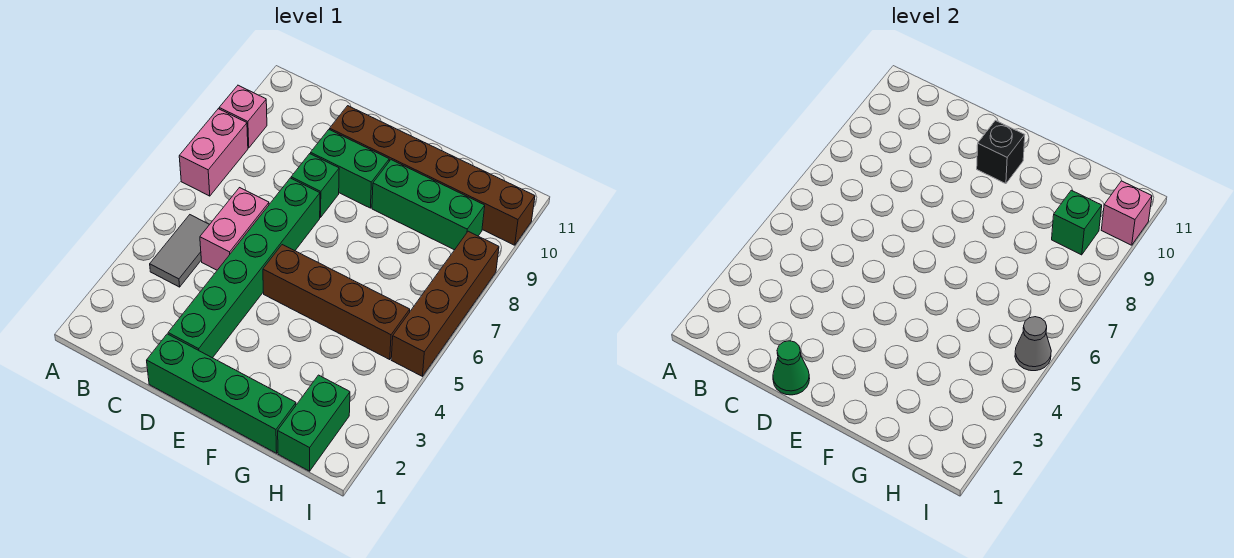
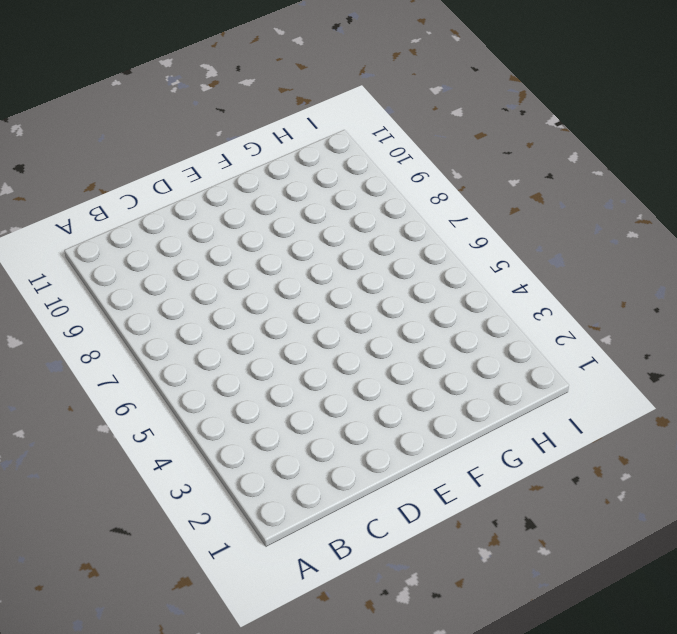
none -> pink 1x2 brick [179,109,248,196]
none -> pink 1x1 brick [219,85,267,148]
none -> grey 1x2 tile [150,215,210,287]

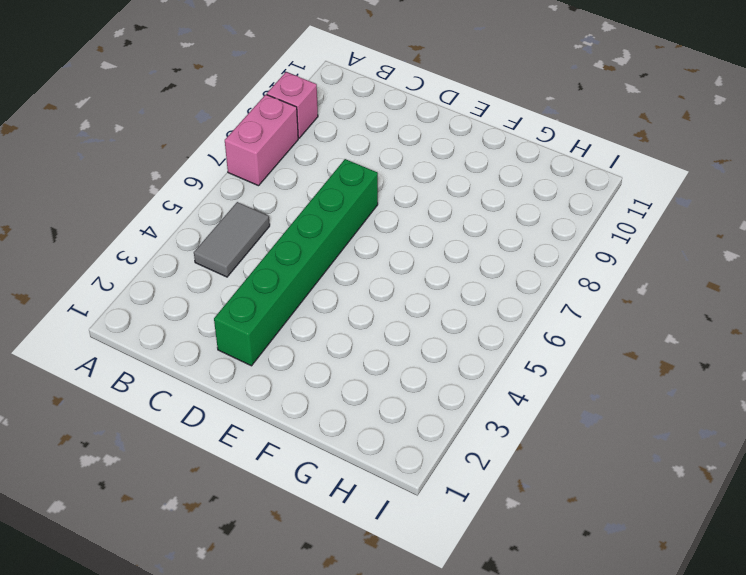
none -> pink 1x2 brick [200,188,269,270]
none -> green 1x4 brick [147,334,296,453]
none -> green 1x1 brick [291,154,339,217]

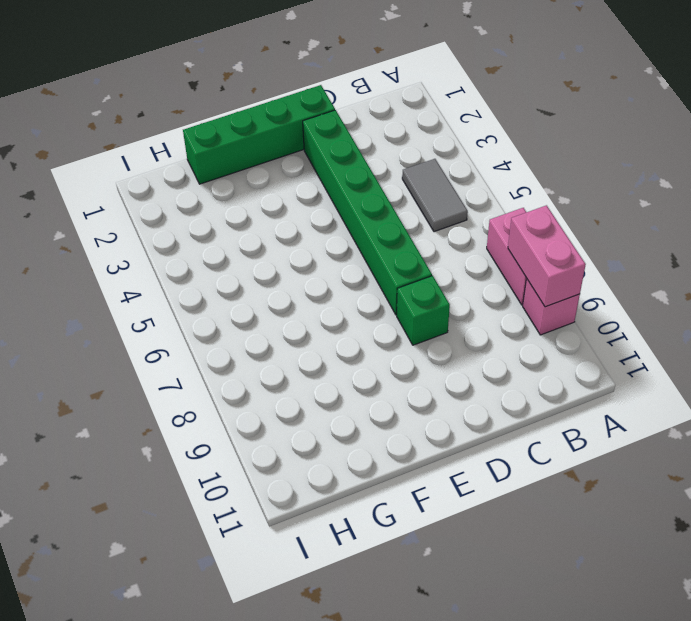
pink 1x2 brick [508,205,586,307] -> pink 1x2 brick moved to [200,188,269,270]
none -> green 1x2 brick [311,130,389,208]
none -> brown 1x6 brick [330,106,535,245]
none -> brown 1x4 brick [263,245,410,359]

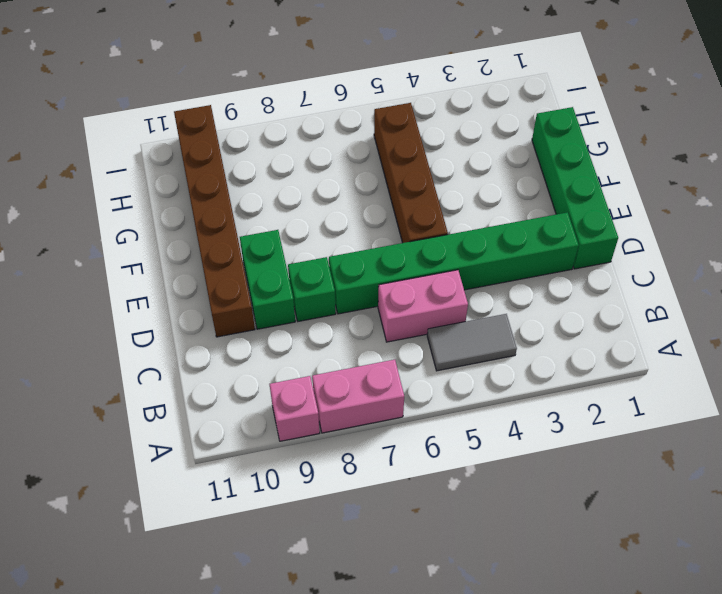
none -> green 1x3 brick [372,160,485,250]
none -> green 1x2 brick [278,375,350,471]
none -> brown 1x4 brick [391,231,499,376]

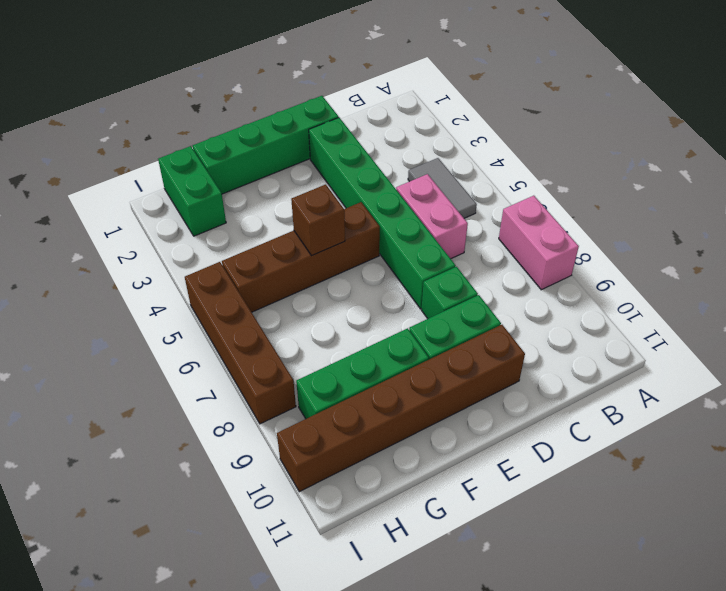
brown 1x1 brick [291,184,345,256] -> none
none -> pink 1x1 brick [219,85,267,148]
none -> green 1x1 cone [773,341,810,395]
none -> black 1x1 brick [977,120,1025,184]

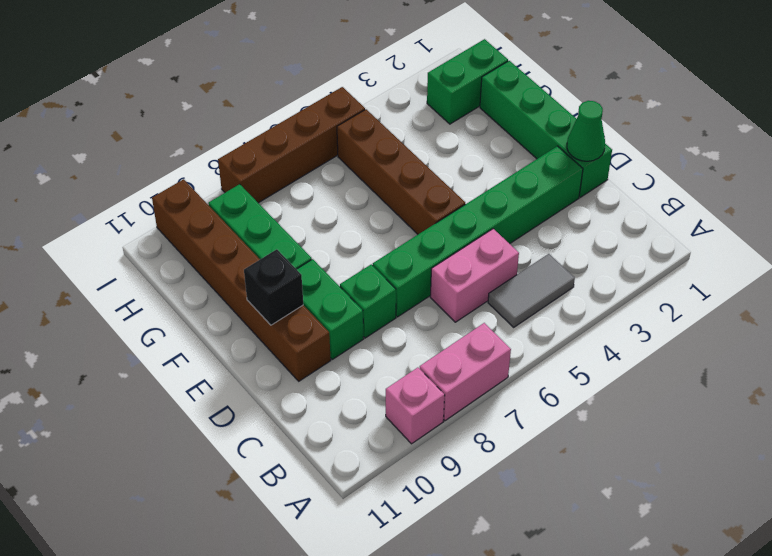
none -> green 1x1 brick [1052,190,1102,255]
none -> grey 1x1 cone [1015,317,1051,371]
none -> pink 1x1 brick [1101,181,1152,245]

